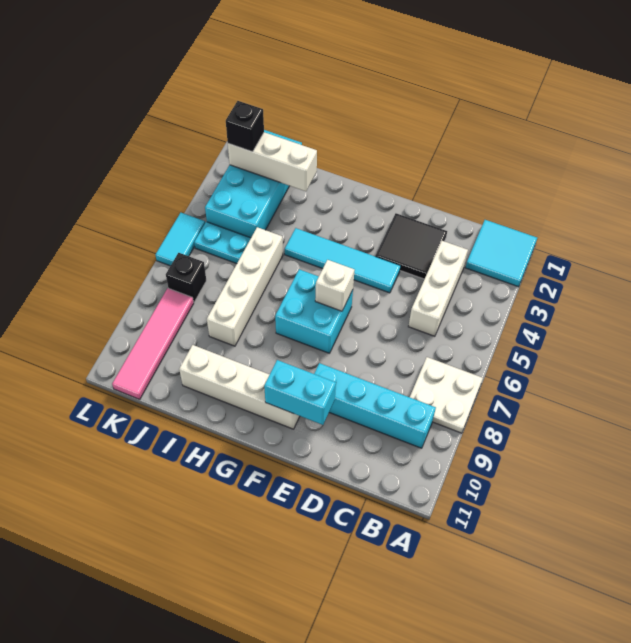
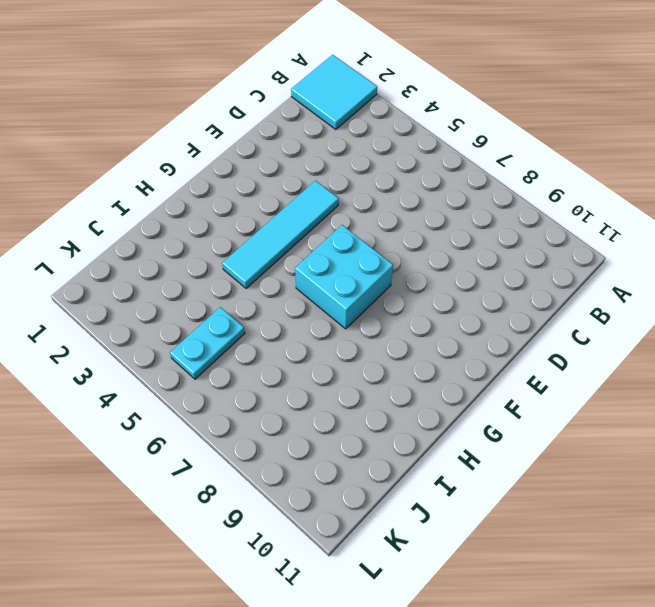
none -> white 2x2 plate [410,357,483,433]
none -> cyan 1x4 brick [314,363,436,448]
none -> white 1x3 brick [408,241,468,336]

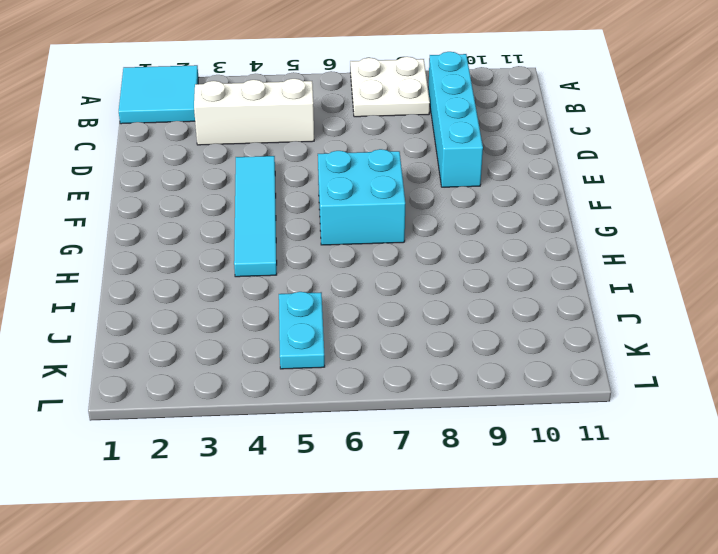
none -> black 2x2 tile [375,213,447,279]
none -> white 1x4 brick [179,345,300,429]
none -> white 1x4 brick [207,227,283,346]

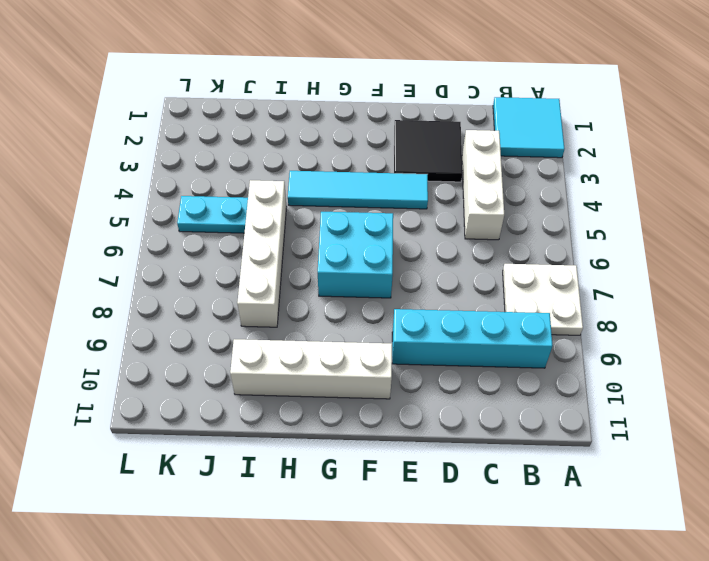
none -> cyan 2x4 brick [205,130,302,238]
none -> black 1x1 brick [166,253,206,302]
none -> pink 1x4 tile [112,288,194,399]

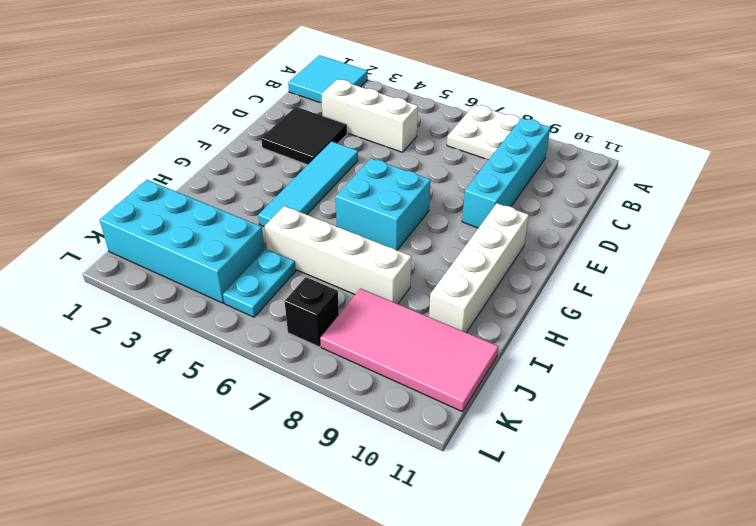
pink 2x4 tile [320,289,498,412] -> pink 1x4 tile [112,288,194,399]
none -> cyan 1x2 tile [155,213,205,266]
none -> cyan 1x2 brick [264,360,336,425]
none -> white 1x1 brick [315,260,355,311]

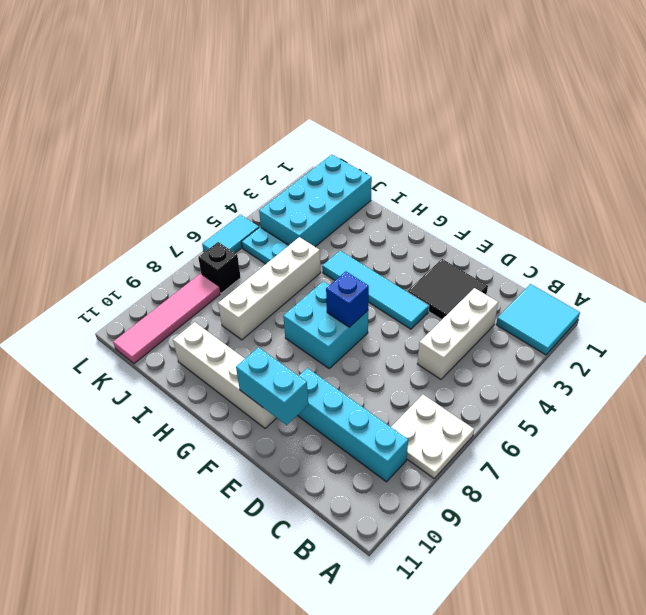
blue 1x1 brick [326,272,369,327] -> white 1x1 brick [315,260,355,311]
none -> white 1x3 brick [228,132,317,191]
none -> black 1x1 brick [226,101,264,152]

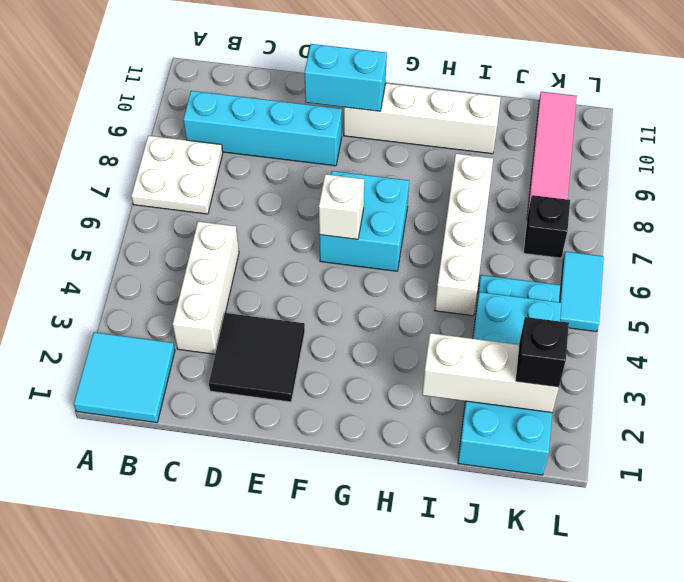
none -> cyan 1x4 tile [285,228,400,293]

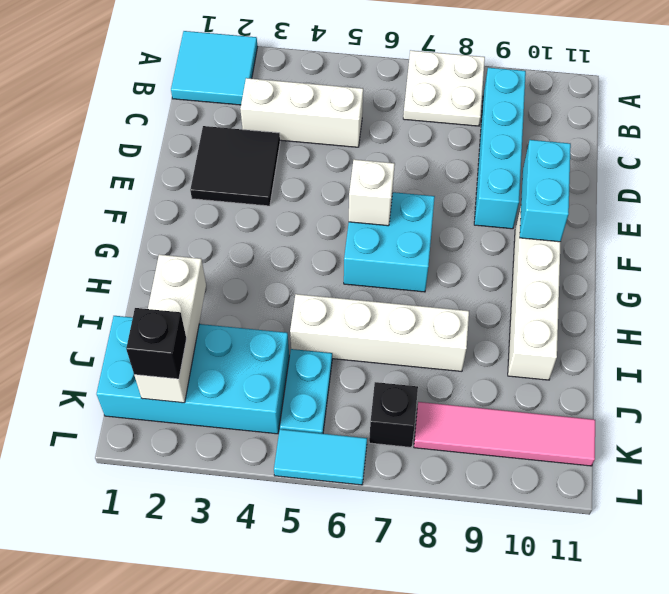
none -> cyan 1x4 tile [285,228,400,293]

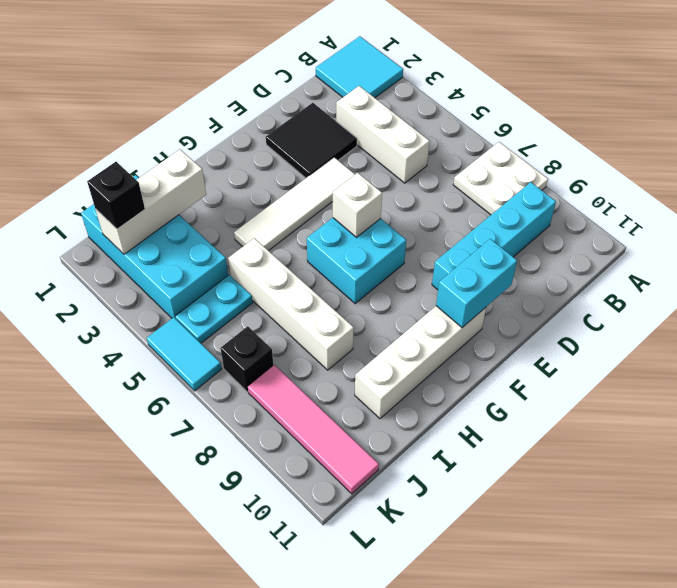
white 1x4 tile [234,157,355,251] -> cyan 1x4 tile [285,228,400,293]

